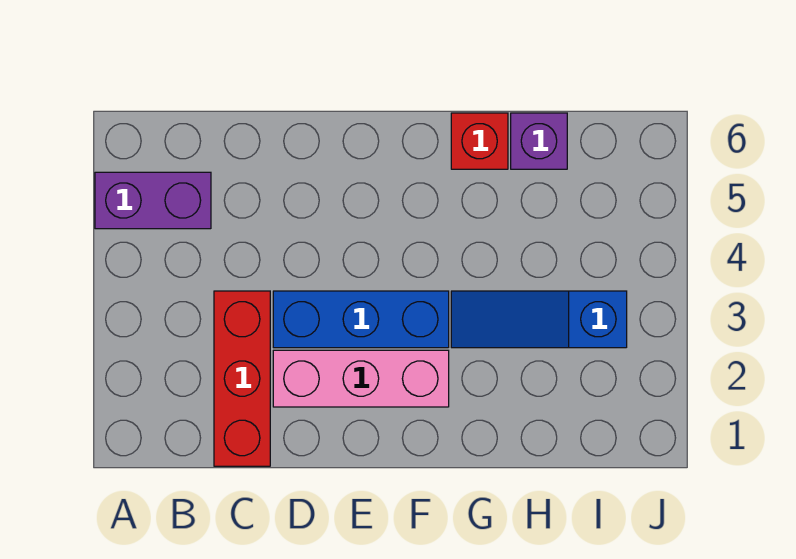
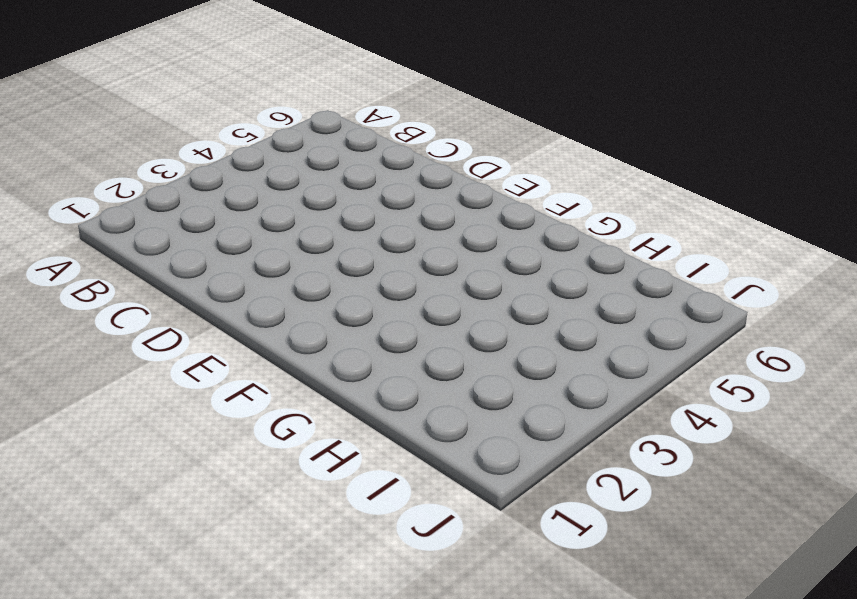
none -> purple 1x2 brick [95,172,211,229]
none -> red 1x3 brick [214,291,270,466]

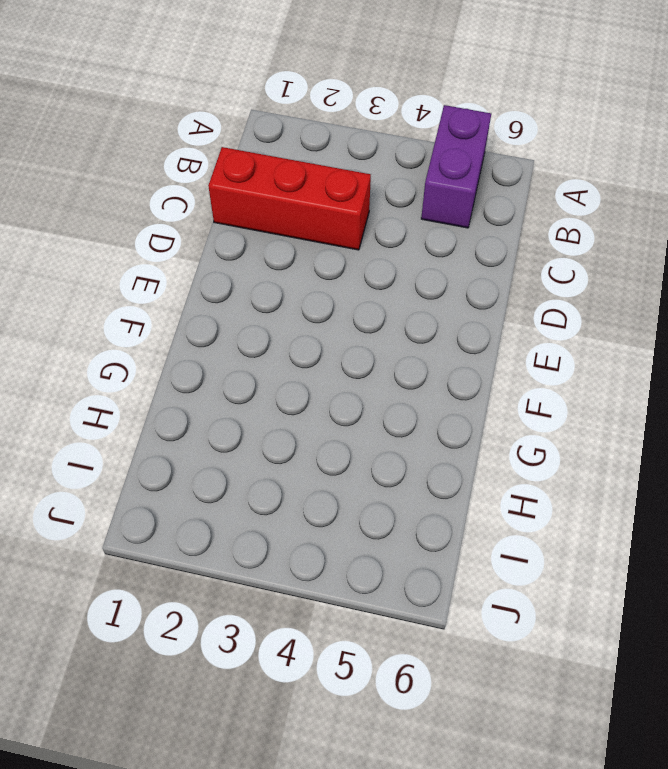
none -> pink 1x3 brick [273,350,449,407]
none -> blue 1x3 brick [273,291,449,348]

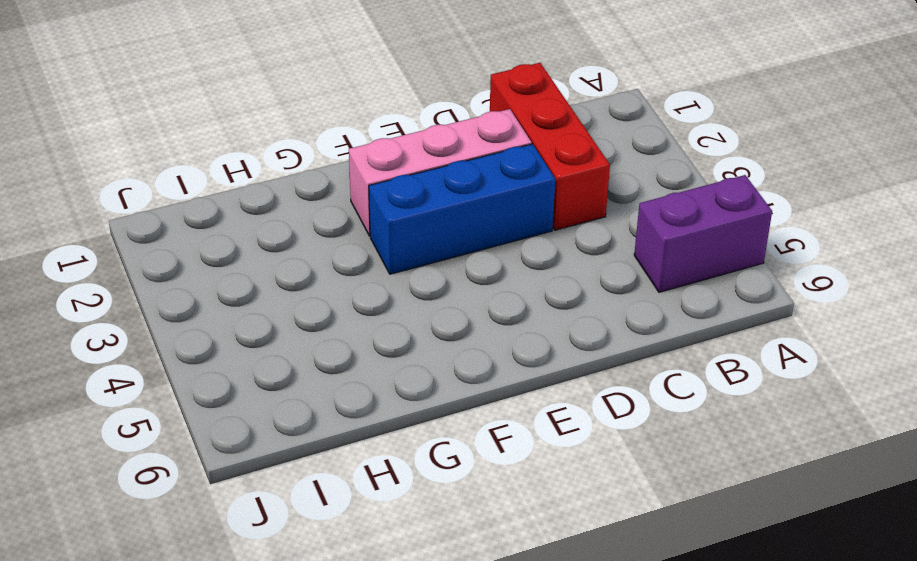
none -> blue 1x3 slope [451,291,627,348]
none -> red 1x1 brick [451,113,508,169]

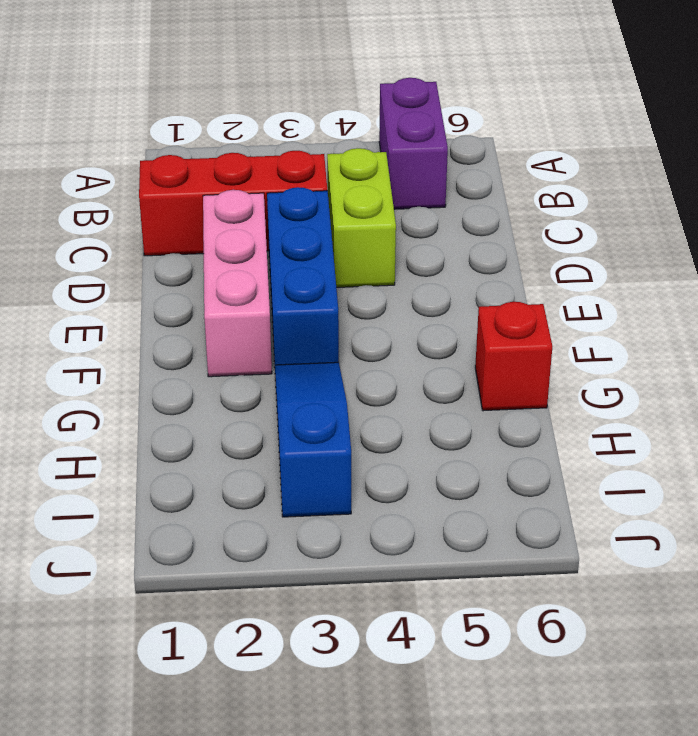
lime 1x2 brick [327,148,396,287] -> none
none -> purple 1x1 brick [511,113,567,169]

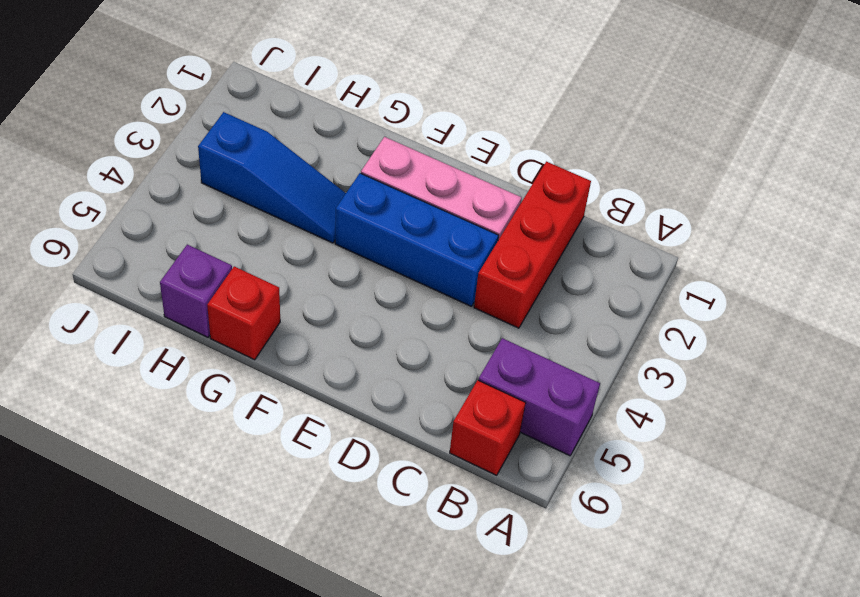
red 1x1 brick [450,380,526,475] -> none

